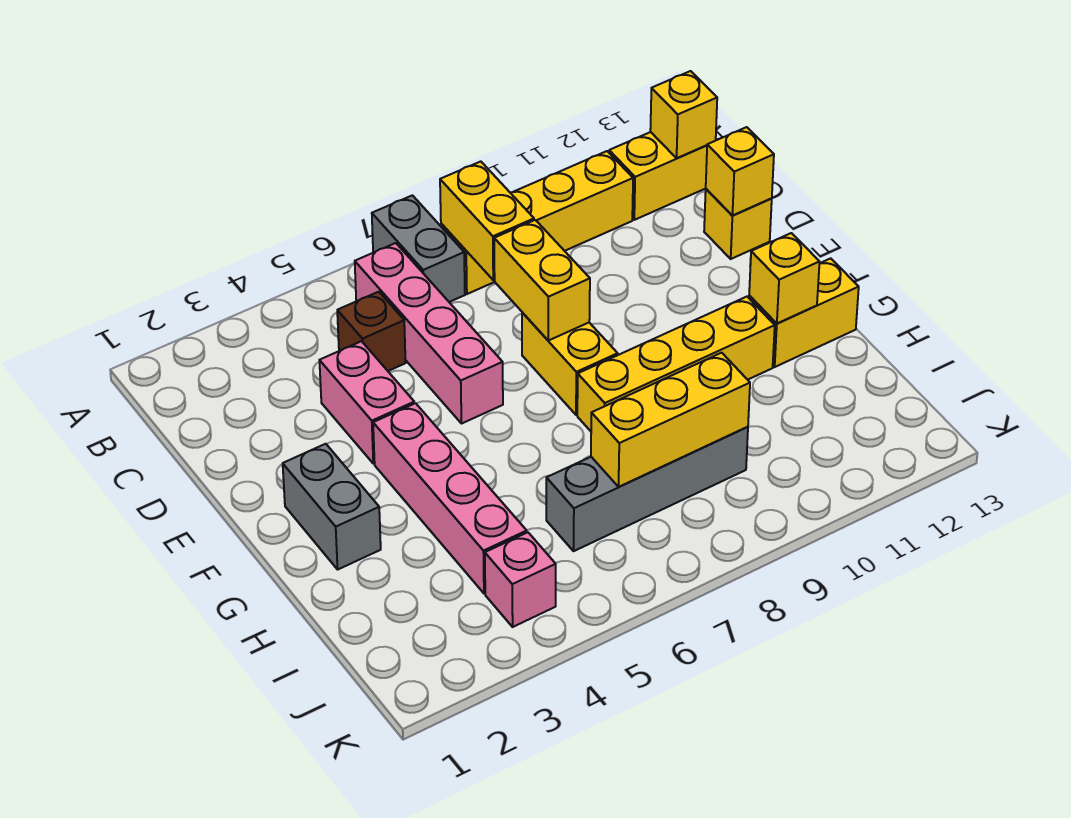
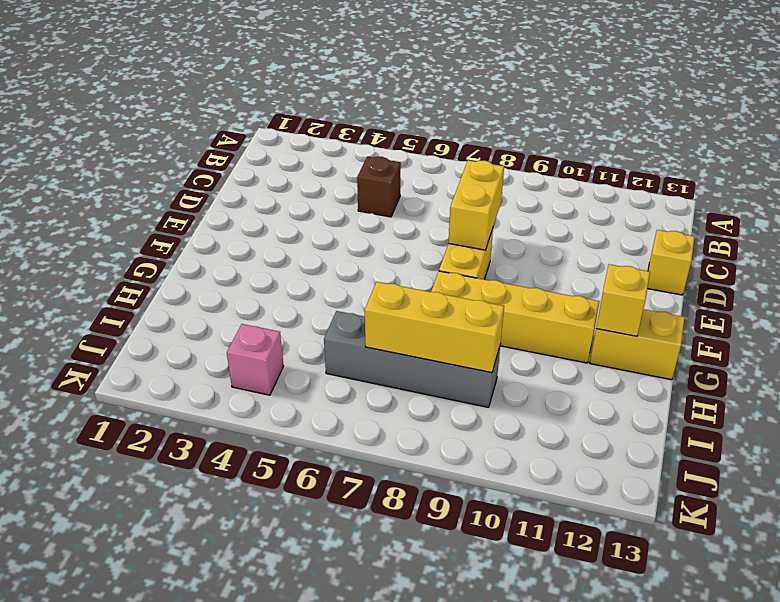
none -> grey 1x2 brick [372,195,465,302]
none -> pink 1x4 brick [355,243,503,424]
none -> yellow 1x4 brick [441,151,633,294]

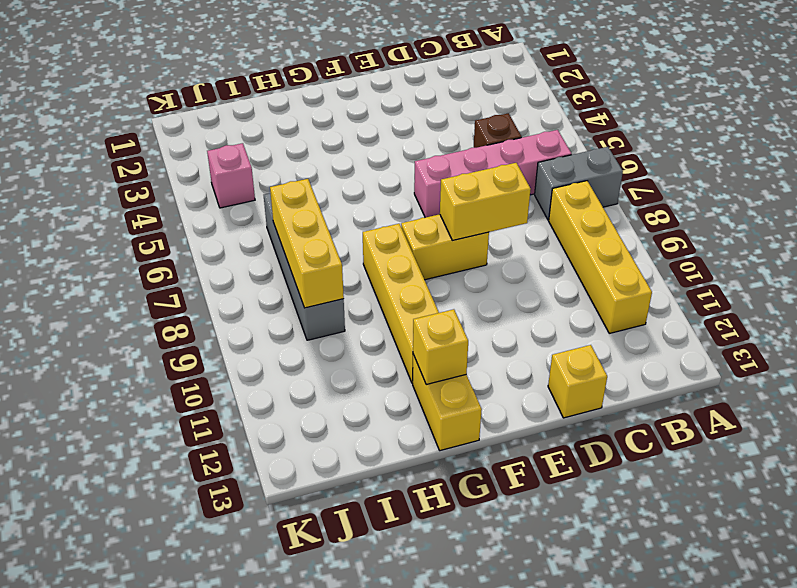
none -> yellow 1x2 brick [609,132,707,220]
none -> pink 1x2 brick [319,341,414,464]
none -> grey 1x2 brick [283,444,381,569]

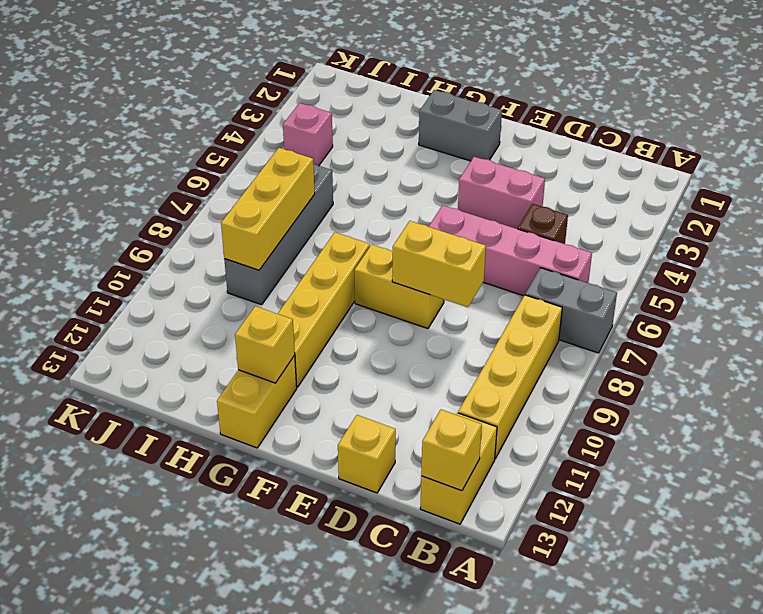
none -> pink 1x4 brick [373,403,527,593]
none -> yellow 1x2 brick [440,162,534,280]
none -> yellow 1x1 brick [706,127,774,216]

